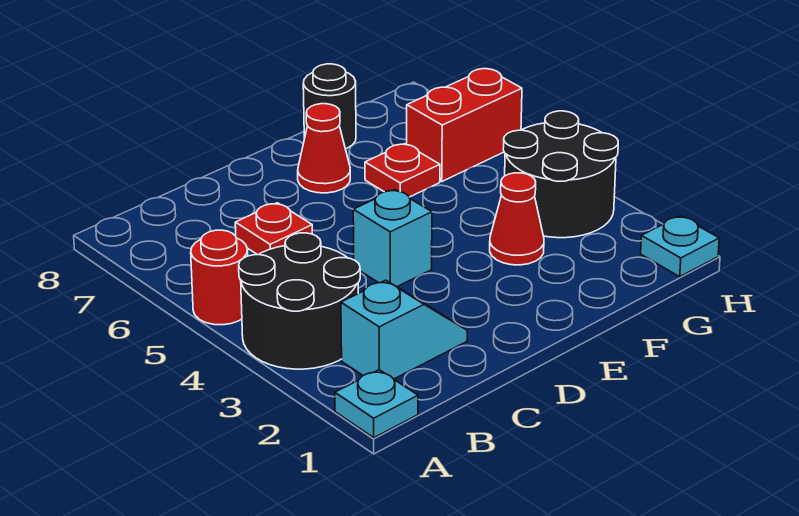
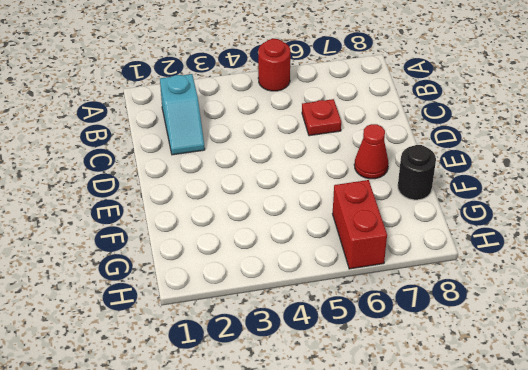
none -> cyan 1x1 plate [335,370,418,438]
none -> black 2x2 round brick [239,233,360,369]
none -> cyan 1x1 brick [353,190,432,287]

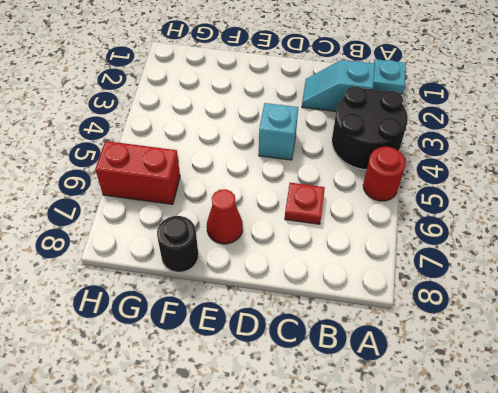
none -> red 1x1 cone [490,173,544,265]
none -> red 1x1 plate [365,144,440,197]
none -> black 2x2 round brick [503,111,618,238]

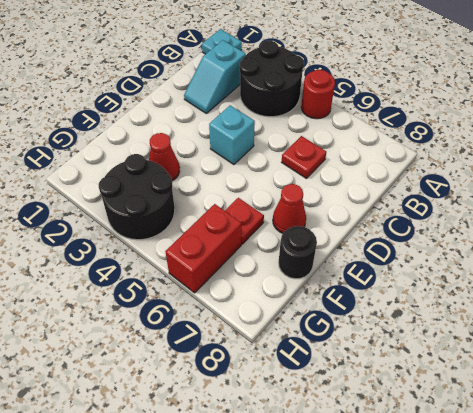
none -> cyan 1x1 plate [641,216,719,277]

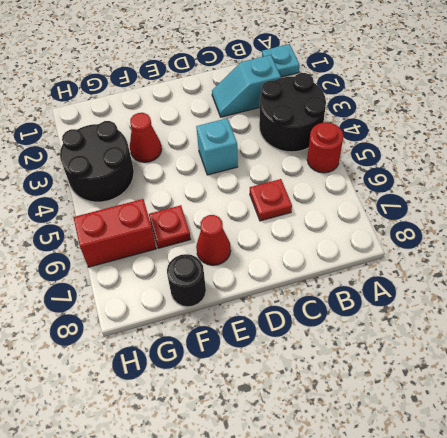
none -> cyan 1x1 plate [641,216,719,277]

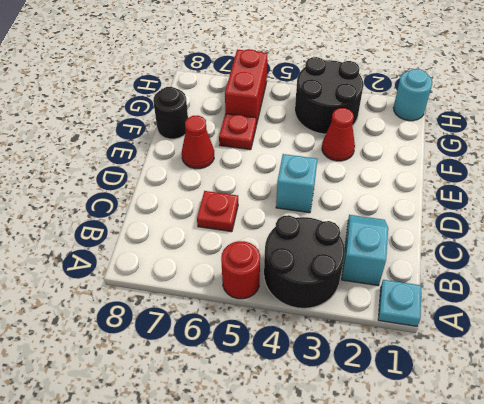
cyan 1x1 round brick [393,69,433,121] -> cyan 1x1 plate [641,216,719,277]

